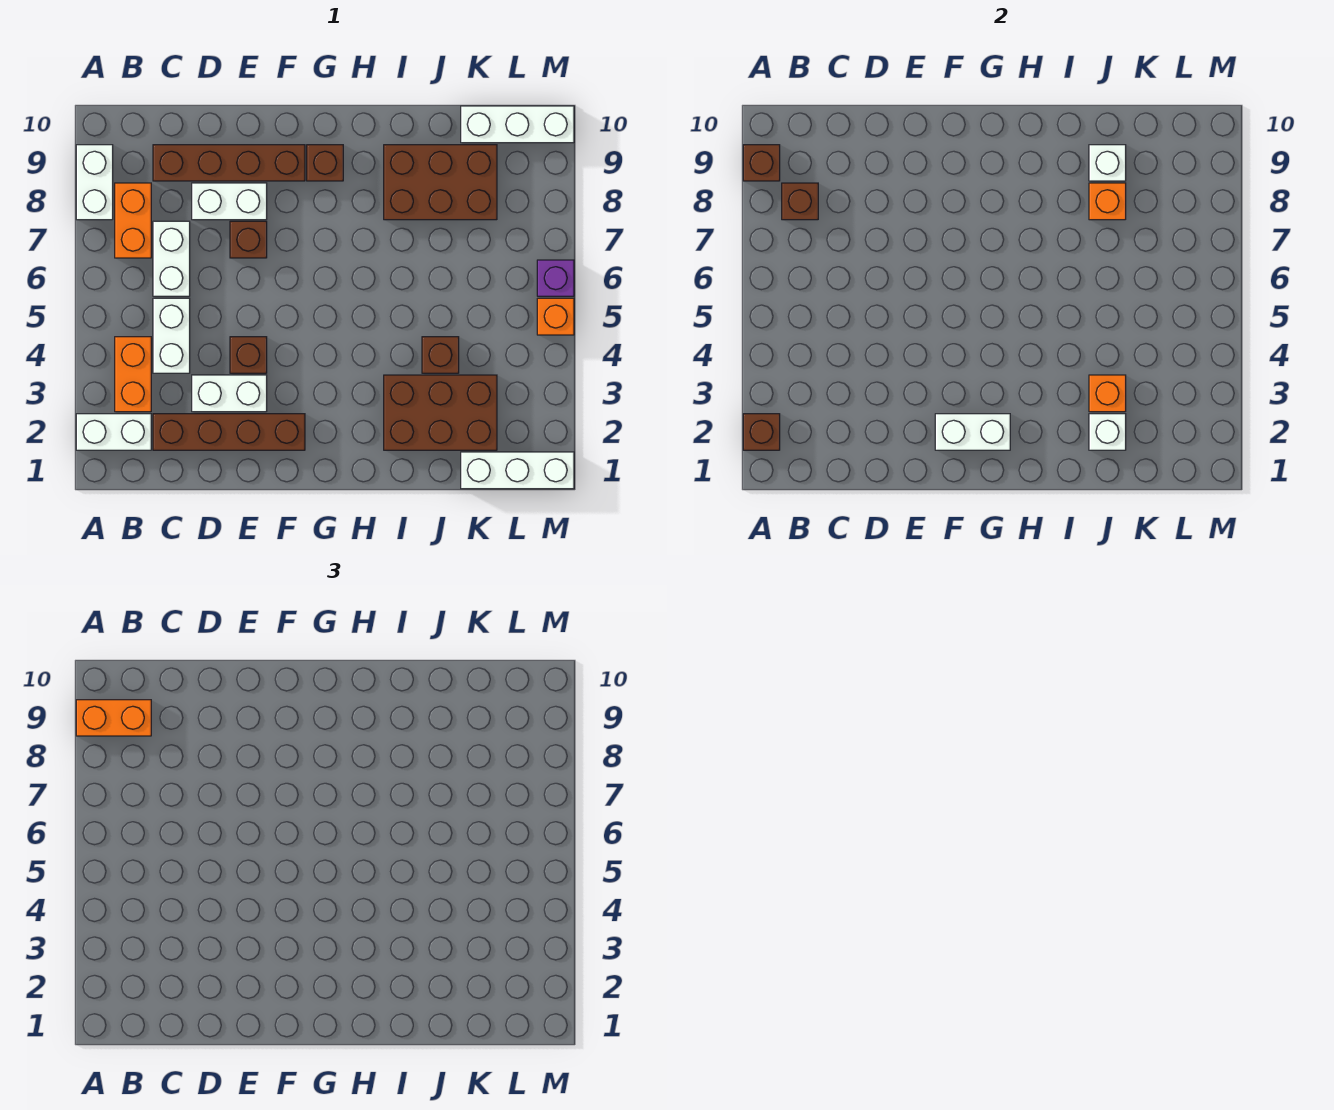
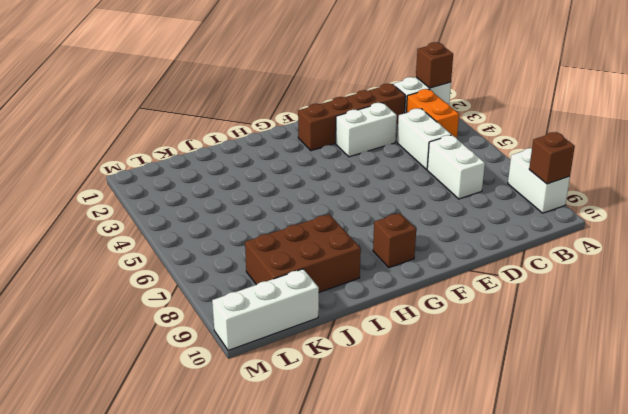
none -> orange 1x2 brick [115,183,151,258]
none -> brown 1x4 brick [153,145,305,181]
none -> white 1x2 brick [192,183,267,220]

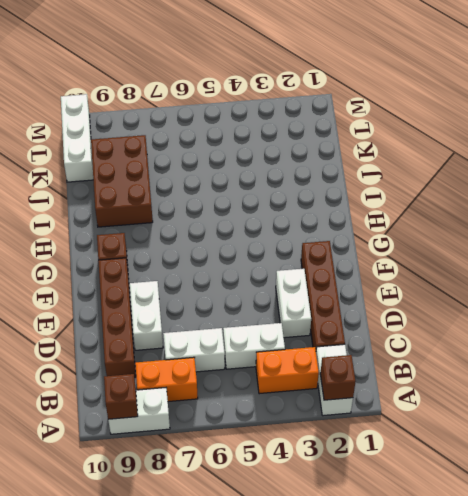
none -> brown 1x1 brick [230,337,267,373]
none -> brown 1x1 brick [230,221,267,258]
none -> brown 2x3 brick [384,375,497,450]

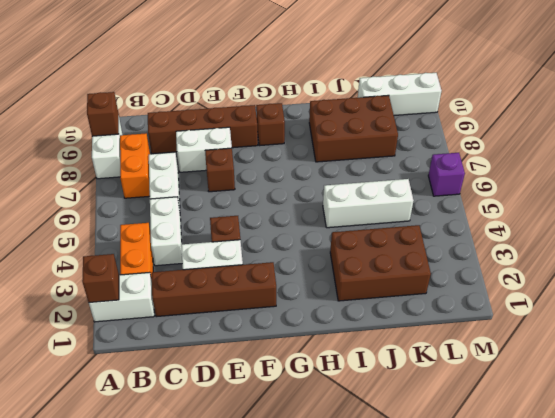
white 1x3 brick [323,179,414,228] -> white 1x3 brick moved to [461,452,574,489]
none -> brown 1x1 brick [422,337,459,373]
none -> orange 1x1 brick [537,298,574,335]
none -> brown 1x1 brick [782,183,818,220]

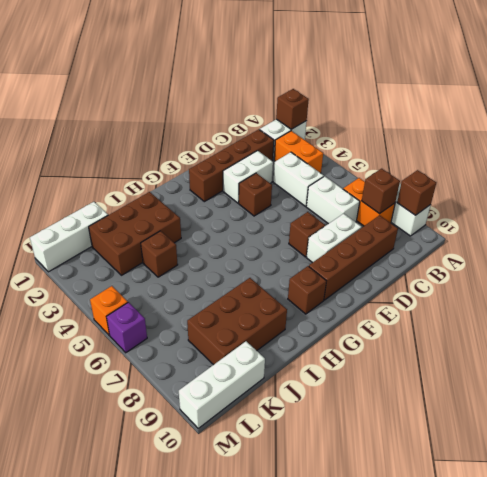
none -> white 1x2 brick [935,414,1010,450]
none -> white 1x1 brick [1089,414,1126,450]
none -> orange 1x1 brick [1089,375,1126,412]

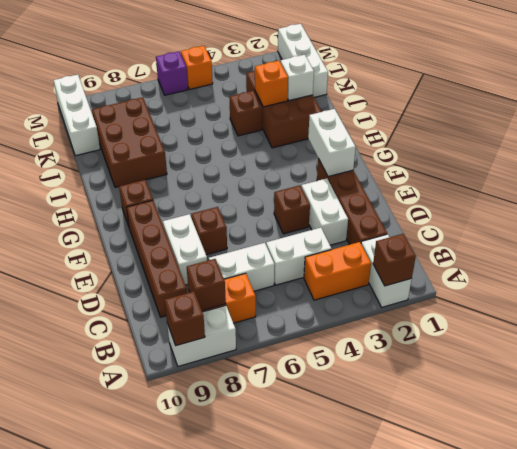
none -> orange 1x1 brick [1089,183,1126,220]
none -> white 1x1 brick [1089,145,1126,181]
none -> orange 1x2 brick [76,700,151,736]

